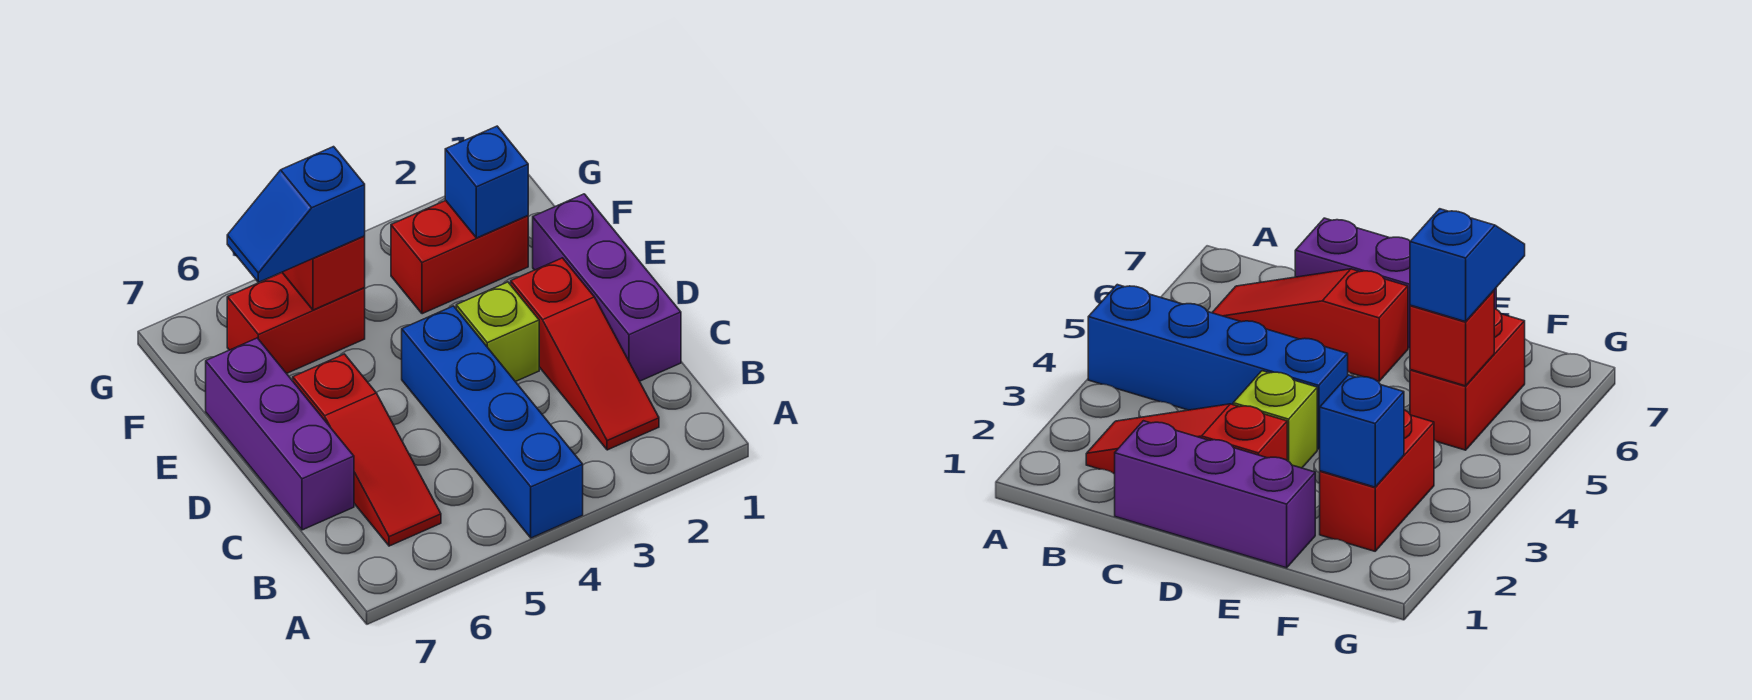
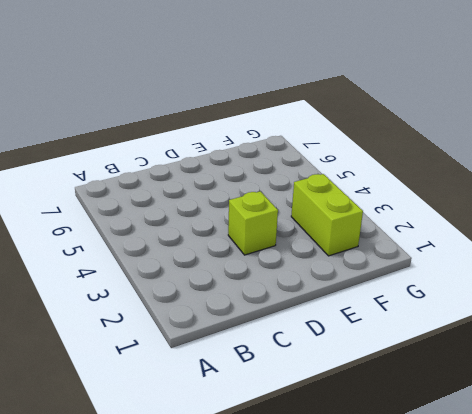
lime 1x2 brick [291,174,363,256] -> red 1x2 brick [391,200,528,314]
none -> blue 1x4 brick [402,306,583,538]
none -> red 1x3 slope [511,258,659,450]

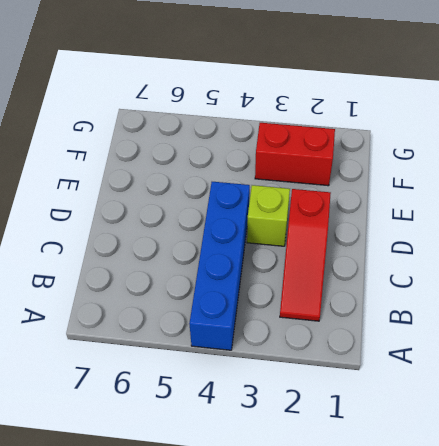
none -> red 1x3 slope [293,354,441,546]
none -> purple 1x3 brick [533,194,681,381]

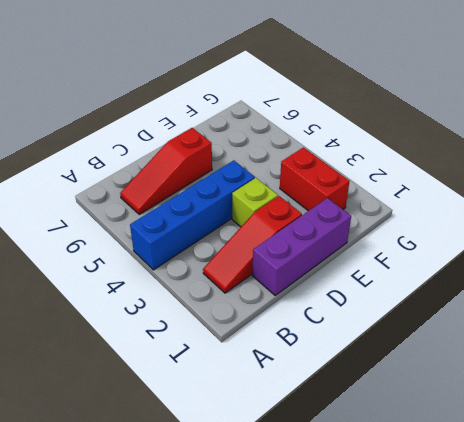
none -> purple 1x3 brick [206,338,354,530]
none -> red 1x2 brick [227,273,365,373]

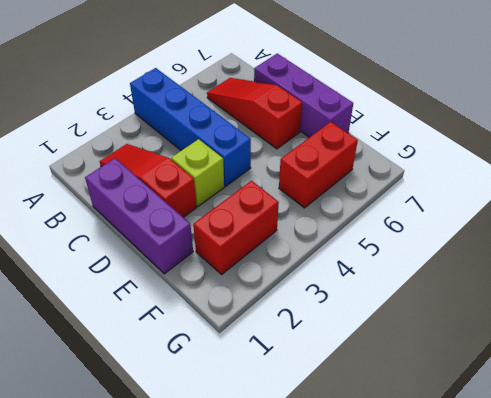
none -> blue 1x1 brick [445,126,528,238]
none -> red 1x1 brick [282,236,365,310]

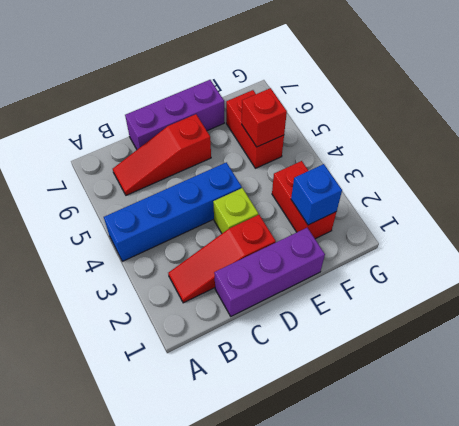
none -> blue 1x2 slope [227,147,365,282]

